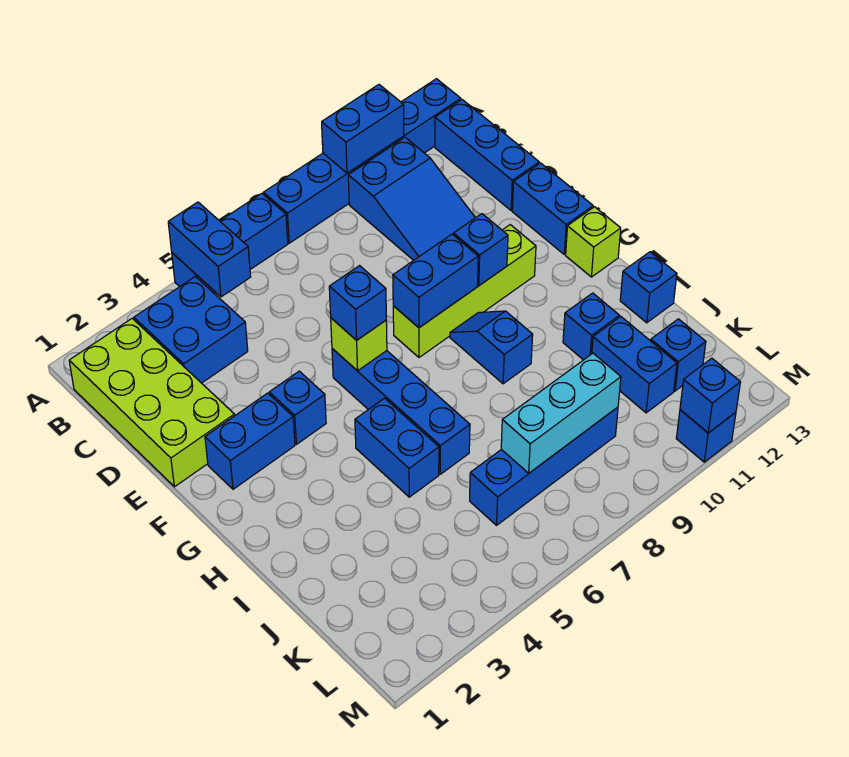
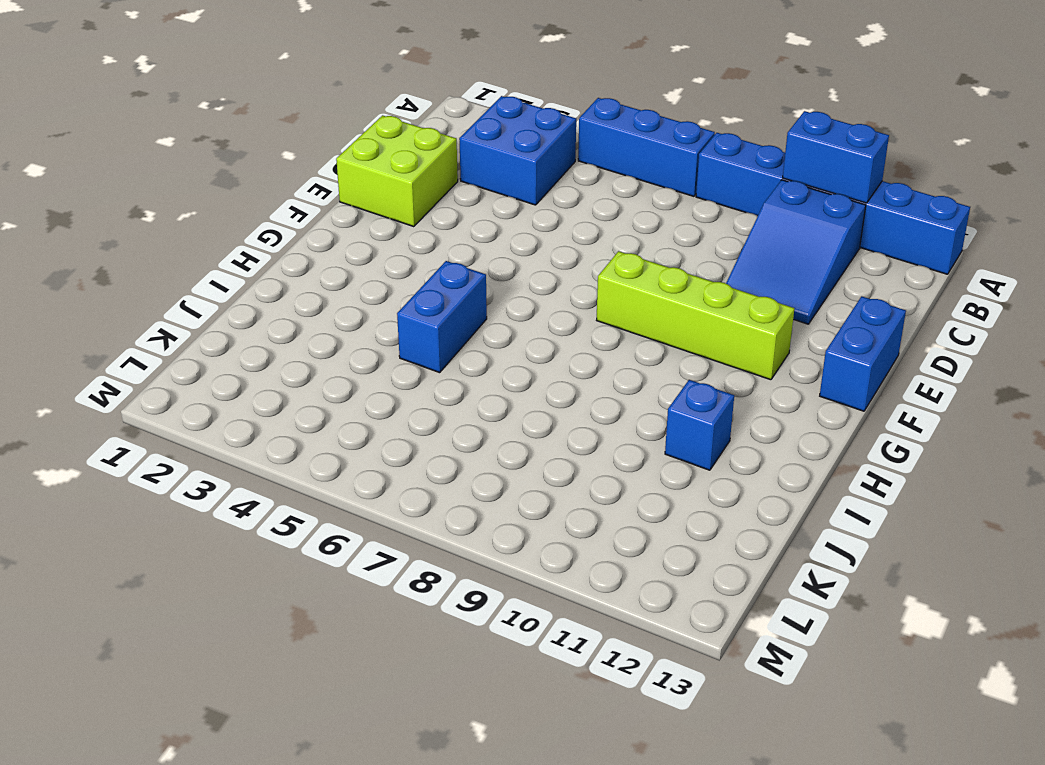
lime 2x2 brick [336,115,458,227] -> lime 2x4 brick [69,319,235,487]
none -> blue 1x3 brick [435,100,539,211]
none -> blue 1x2 brick [205,393,295,489]
none -> blue 1x1 brick [269,371,326,444]

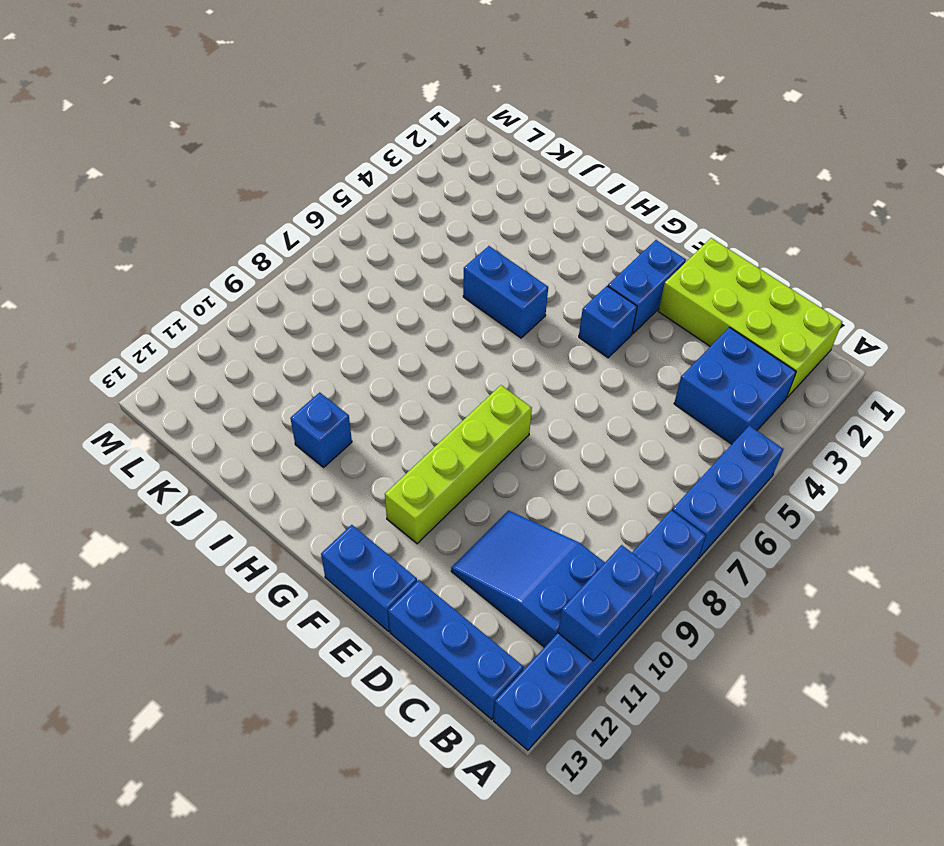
none -> blue 1x4 brick [332,349,470,474]
none -> blue 1x2 slope [450,311,533,384]
none -> lime 1x1 brick [566,207,621,277]

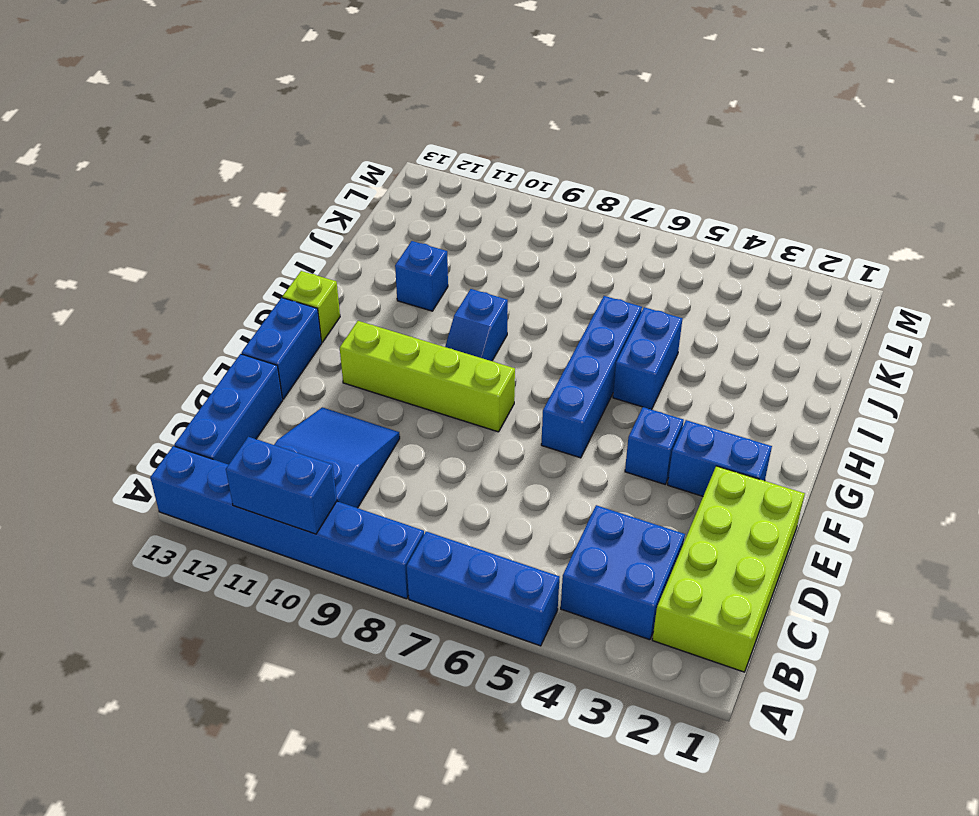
none -> blue 1x1 brick [620,252,677,323]
none -> blue 1x2 brick [592,317,677,413]
none -> blue 1x4 brick [470,407,618,525]

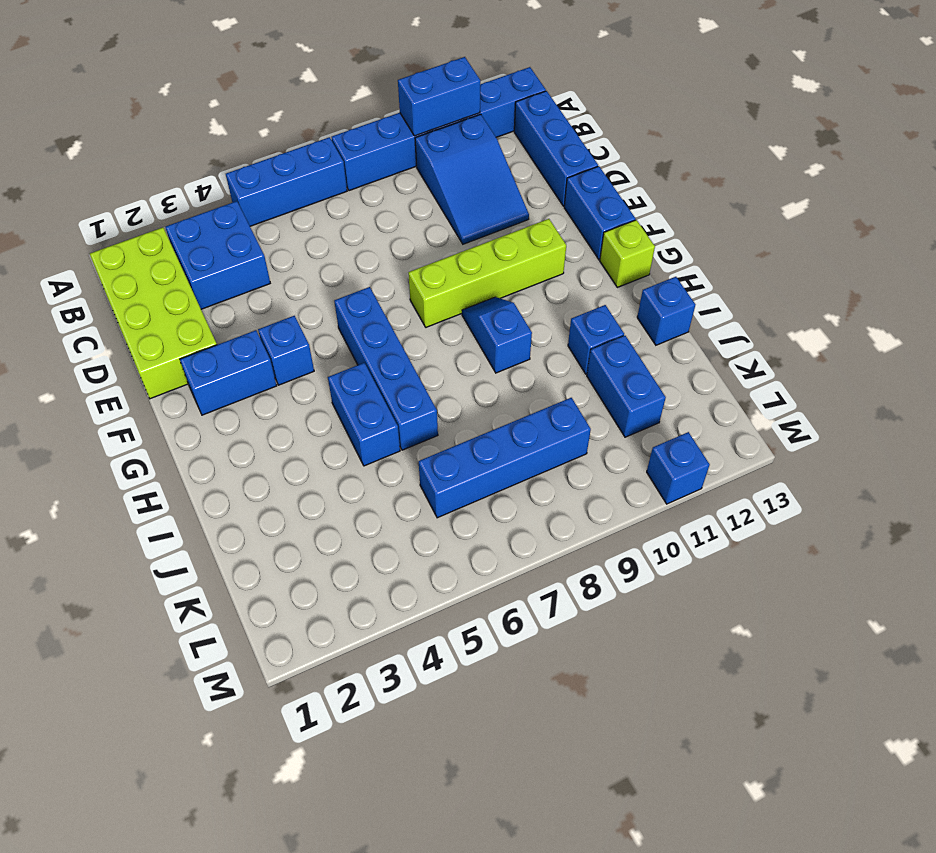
none -> blue 1x1 brick [651,319,706,391]
none -> blue 1x2 brick [168,202,251,297]
none -> lime 1x1 brick [331,318,387,371]

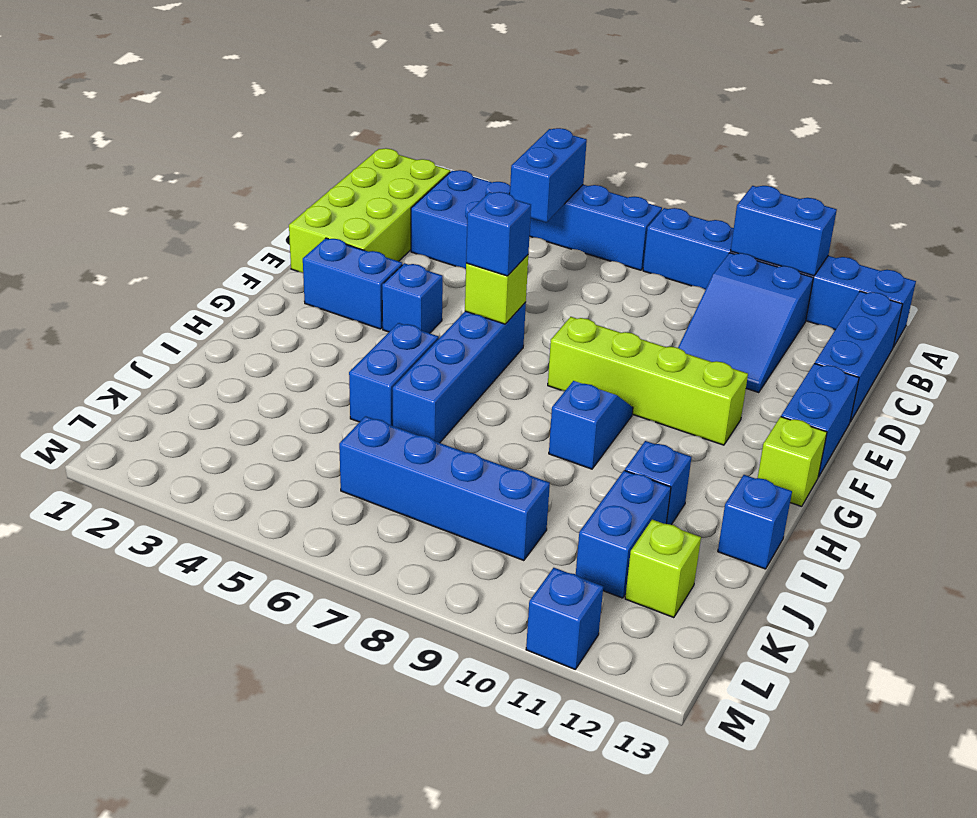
lime 1x1 brick [625,520,701,618] -> blue 1x1 brick [651,319,706,391]
none -> blue 1x2 brick [393,234,478,328]
none -> blue 1x1 brick [454,214,508,285]
none -> cyan 1x3 brick [501,353,621,473]

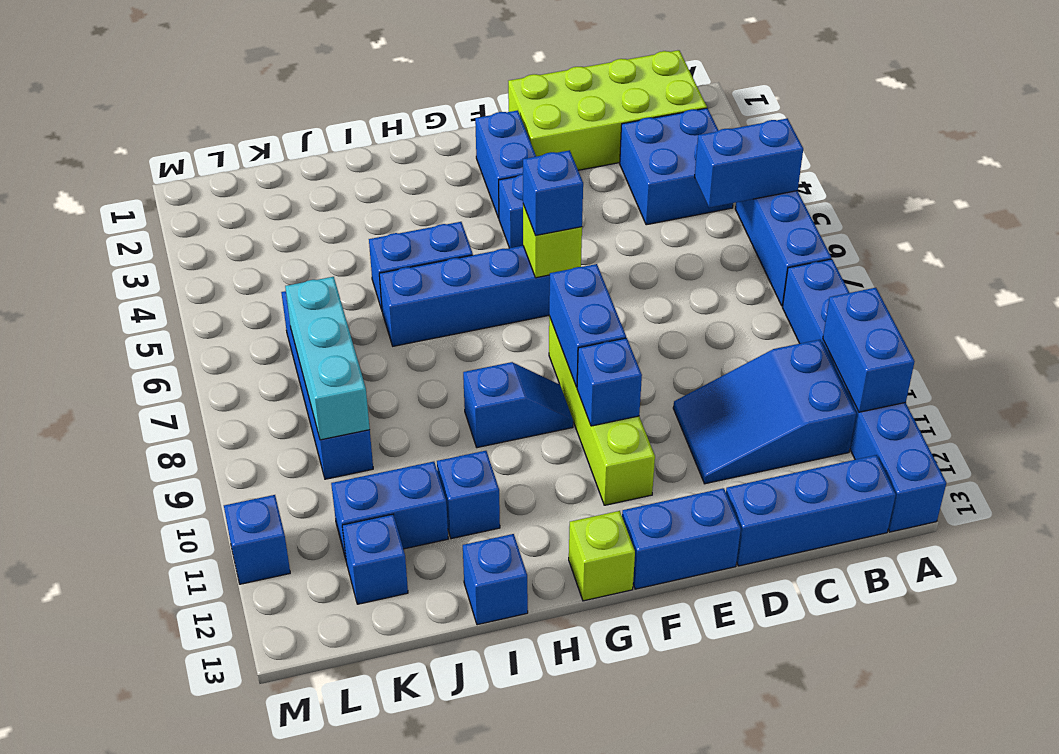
none -> blue 1x1 brick [680,358,740,433]

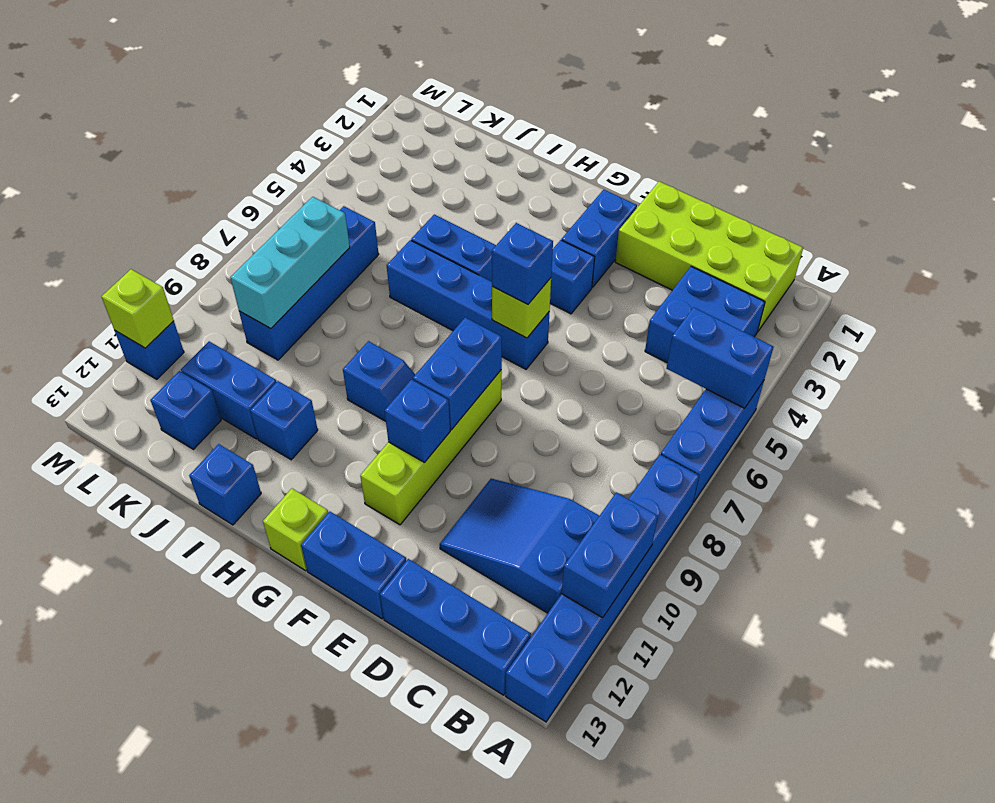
lime 1x1 brick [102,269,174,348] -> blue 1x1 brick [680,358,740,433]

